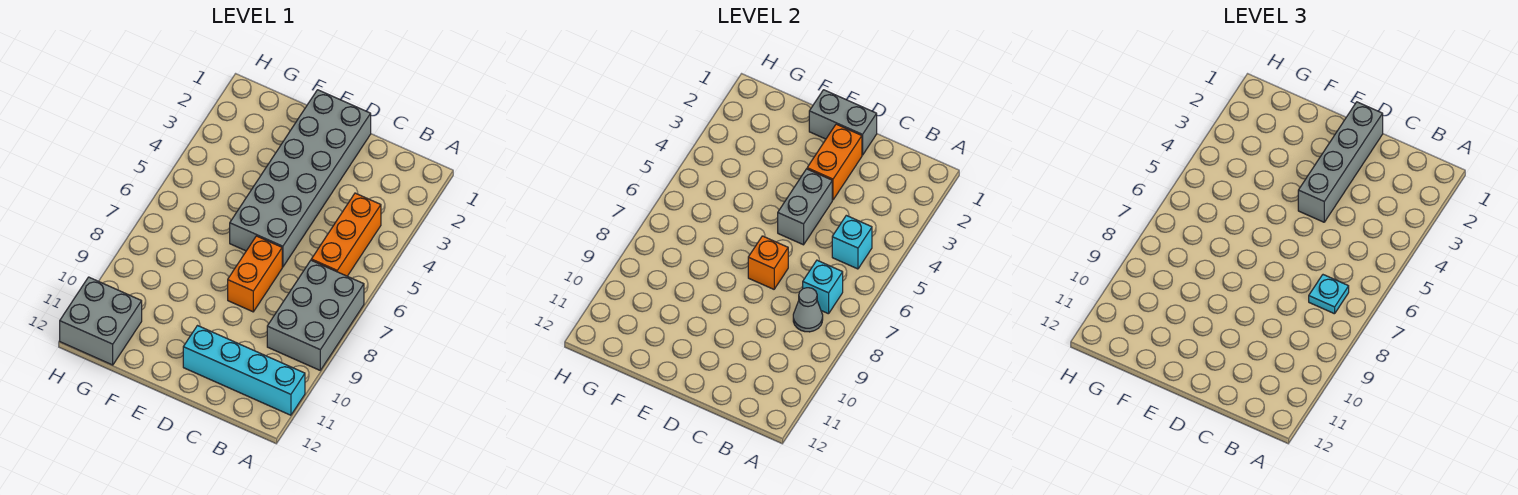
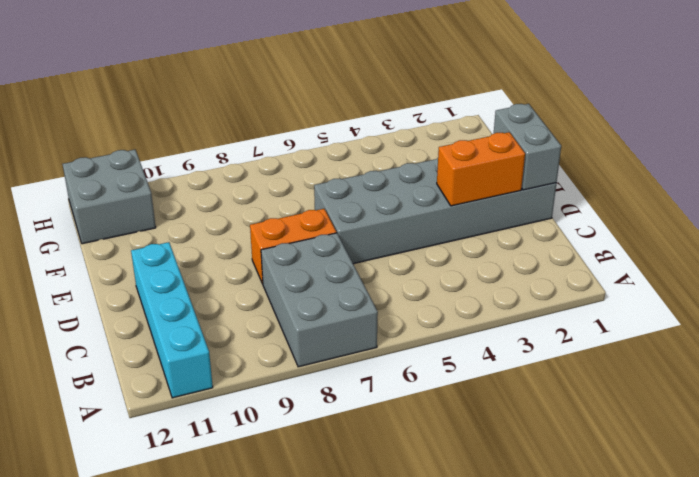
grey 2x3 brick [261,233,378,367] -> grey 2x3 brick turned to [267,260,364,370]
none -> orange 1x3 brick [311,193,381,276]
none -> cyan 1x1 brick [832,215,872,269]
none -> cyan 1x1 brick [803,260,843,314]

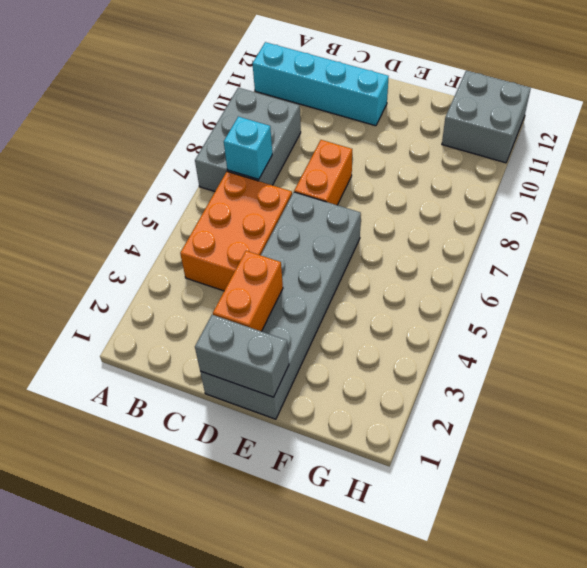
orange 2x3 brick [180,172,292,291] -> orange 1x3 brick [311,193,381,276]
none -> cyan 1x1 brick [832,215,872,269]
none -> grey 1x1 cone [793,288,823,332]
none -> grey 1x2 brick [778,169,832,245]

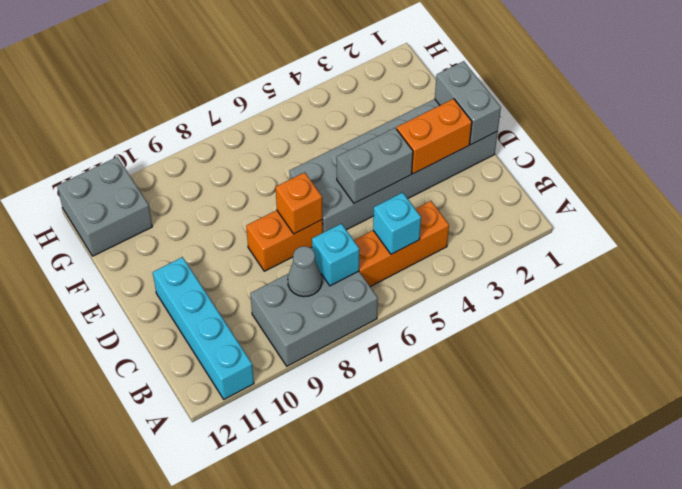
none -> cyan 1x1 plate [1309,275,1349,314]
none -> grey 1x4 brick [1298,102,1383,222]

